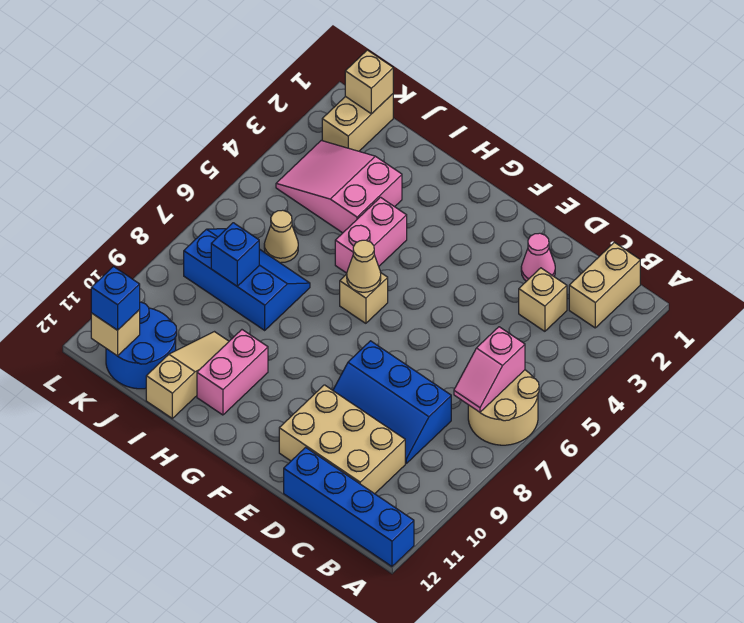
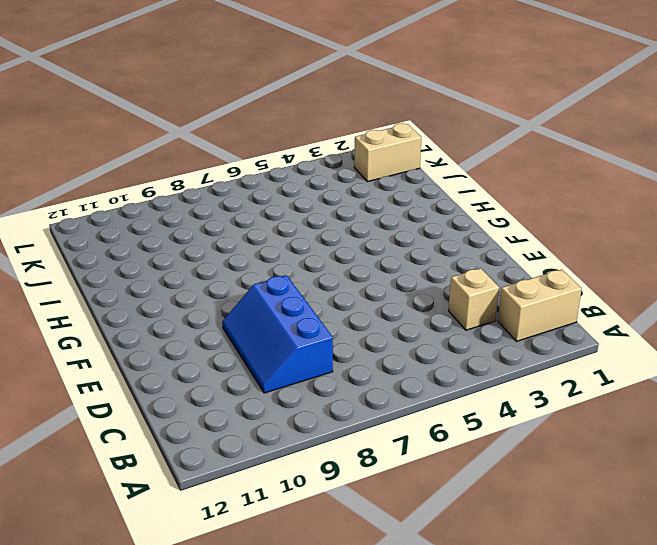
none -> tan 2x2 round brick [468,370,539,445]
none -> blue 1x4 brick [284,447,414,566]
none -> tan 2x3 brick [279,385,405,494]

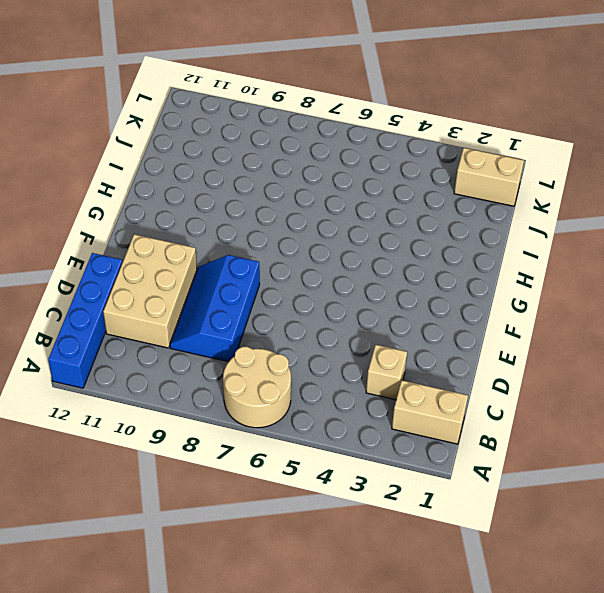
none -> pink 1x1 cone [521,233,555,281]
none -> tan 1x1 brick [340,273,388,323]
none -> pink 1x2 brick [335,197,407,273]

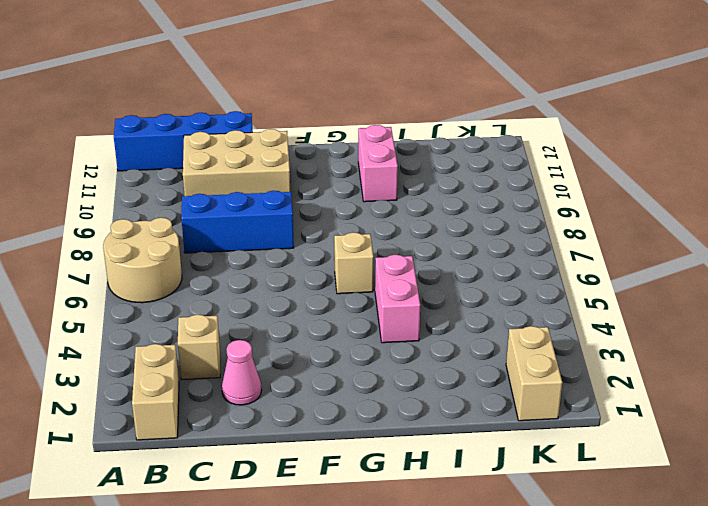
none -> pink 2x3 slope [276,141,402,233]
none -> blue 2x3 slope [184,229,310,330]
none -> tan 1x3 slope [146,332,229,418]

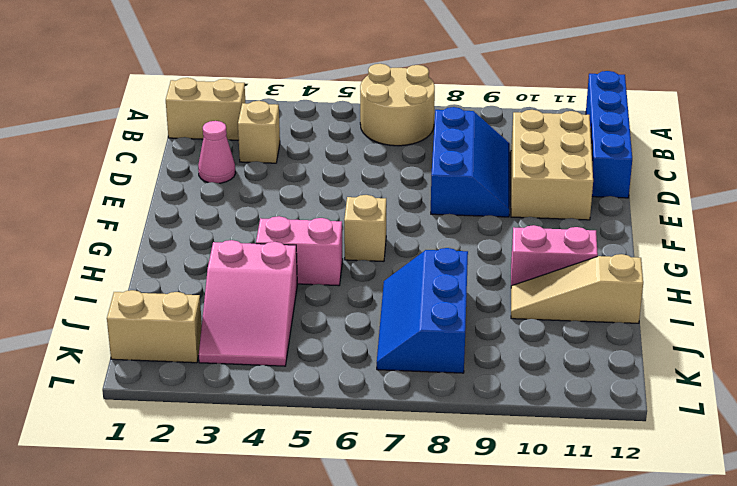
none -> tan 1x1 cone [264,210,298,263]
none -> blue 2x2 round brick [106,302,177,389]
none -> pink 1x2 slope [454,327,525,412]

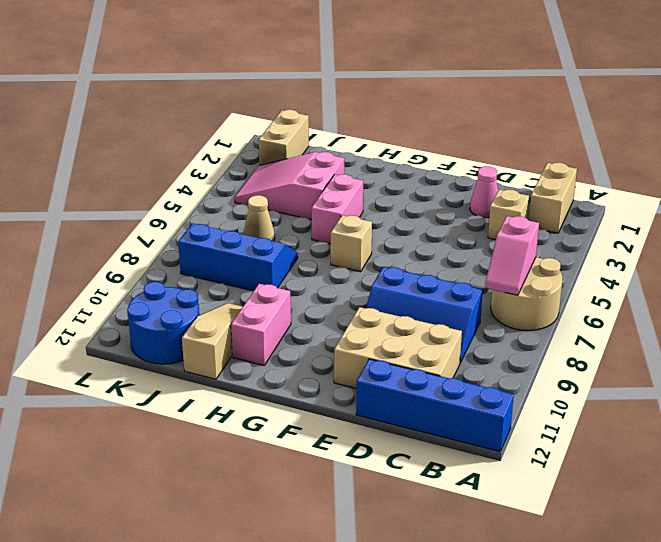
none -> tan 1x1 cone [347,240,381,292]
none -> blue 1x1 brick [211,223,259,286]
none -> tan 1x1 brick [345,50,393,114]

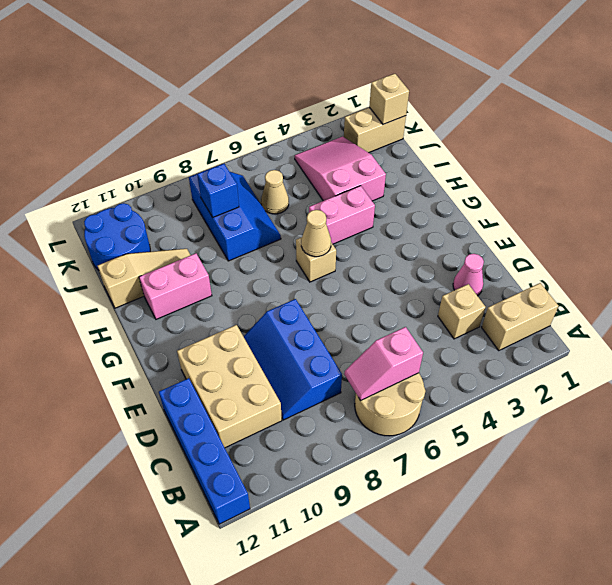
none -> tan 1x1 brick [91,310,140,356]
none -> blue 1x1 brick [91,267,140,330]

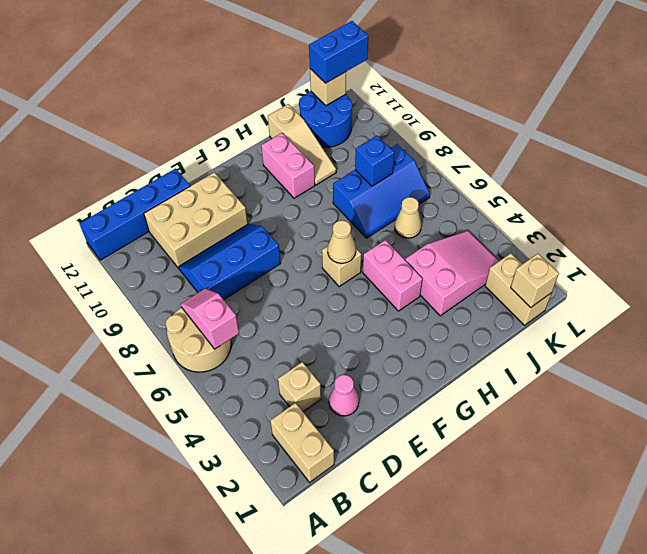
blue 1x2 brick [309,21,368,83] -> blue 1x1 brick [91,267,140,330]

